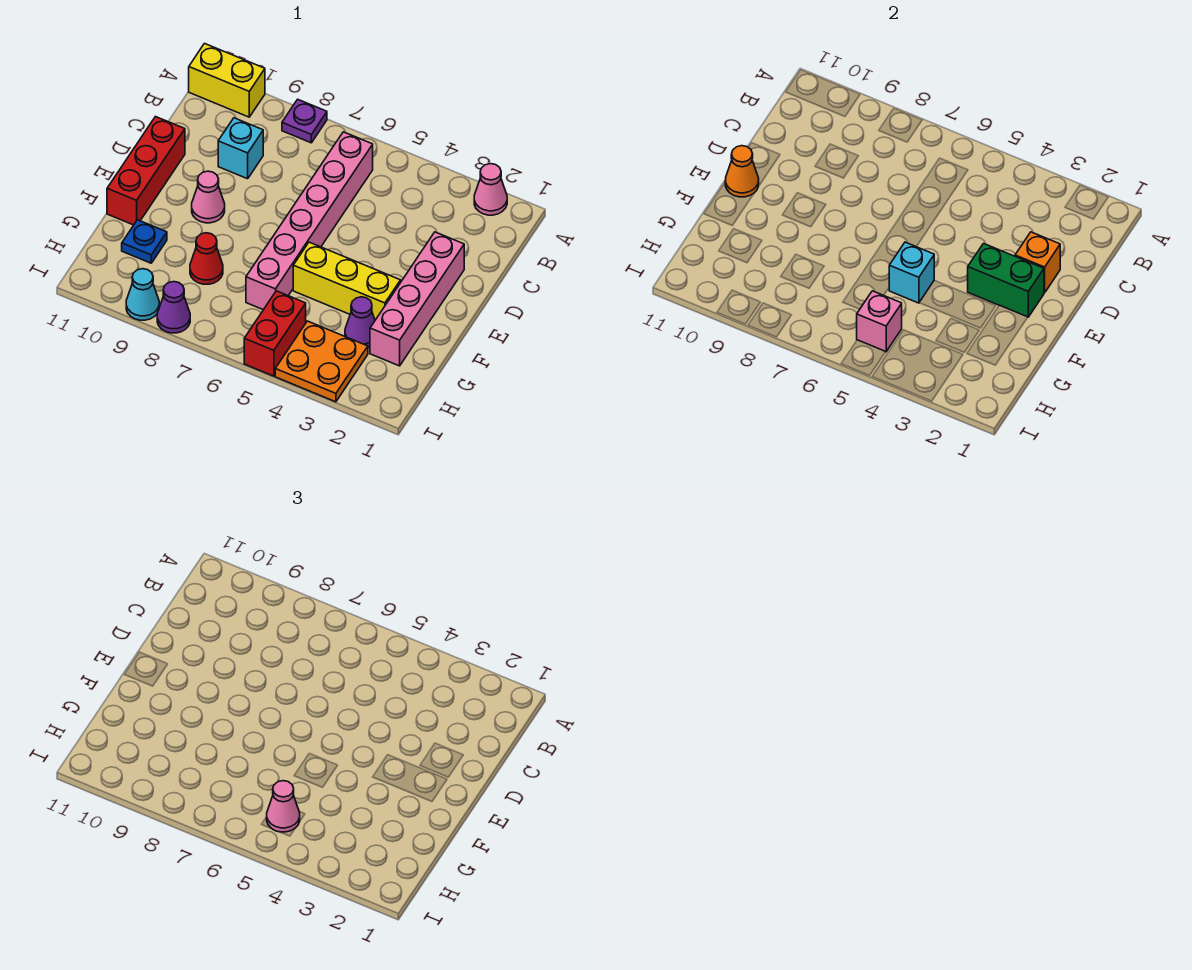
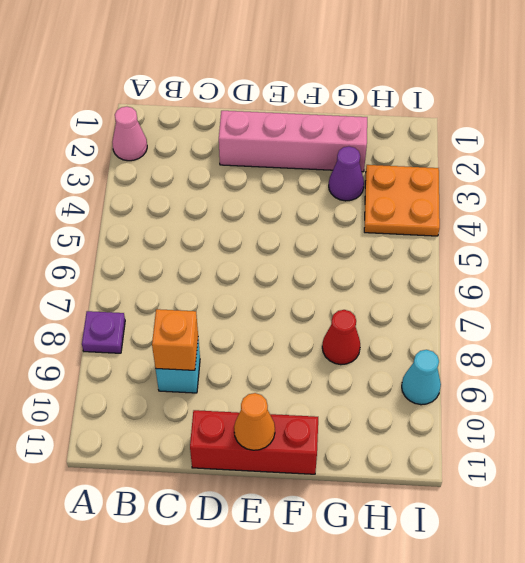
orange 1x1 brick [152,309,198,370] -> orange 1x1 brick moved to [1015,232,1060,293]
none -> yellow 1x2 brick [189,44,265,117]
none -> pink 1x6 brick [246,132,373,310]
none -> pink 1x1 cone [192,171,225,223]

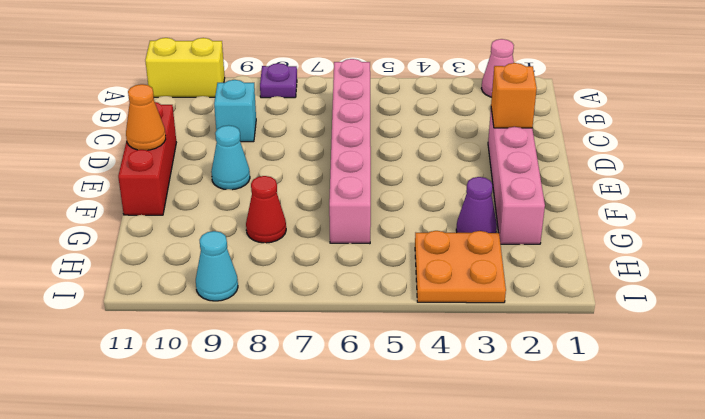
cyan 1x1 cone [211,125,250,190] -> pink 1x1 cone [192,171,225,223]
none -> yellow 1x3 brick [293,242,401,320]
none -> blue 1x1 plate [122,220,167,263]
none -> red 1x2 brick [244,291,306,376]

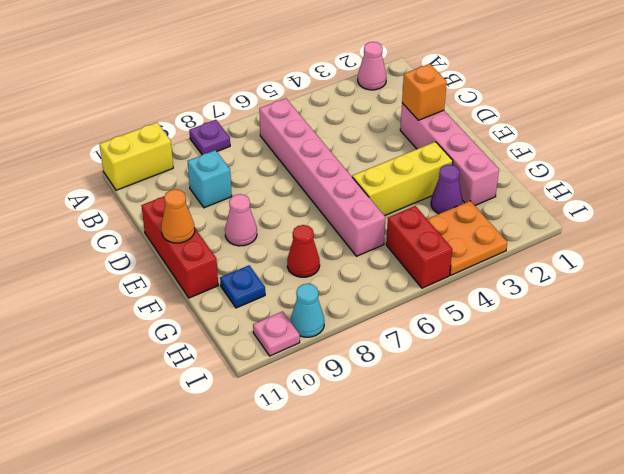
pink 1x1 plate [253,311,300,356] -> none
none -> purple 1x1 cone [157,282,190,333]
none -> green 1x2 brick [968,244,1044,317]
none -> cyan 1x1 brick [889,242,934,303]

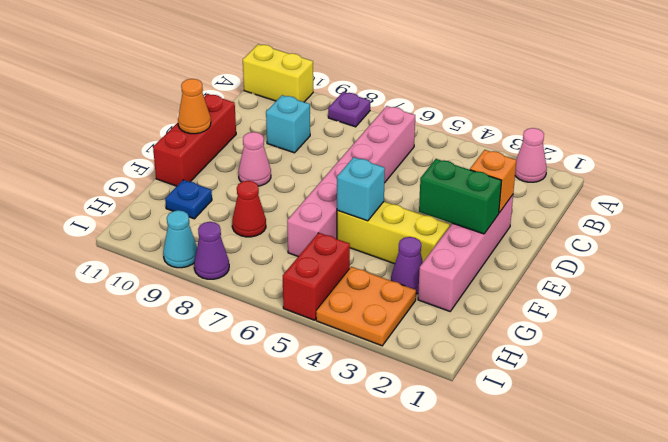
none -> pink 1x1 brick [857,291,902,352]
none -> pink 1x1 cone [267,781,300,832]

